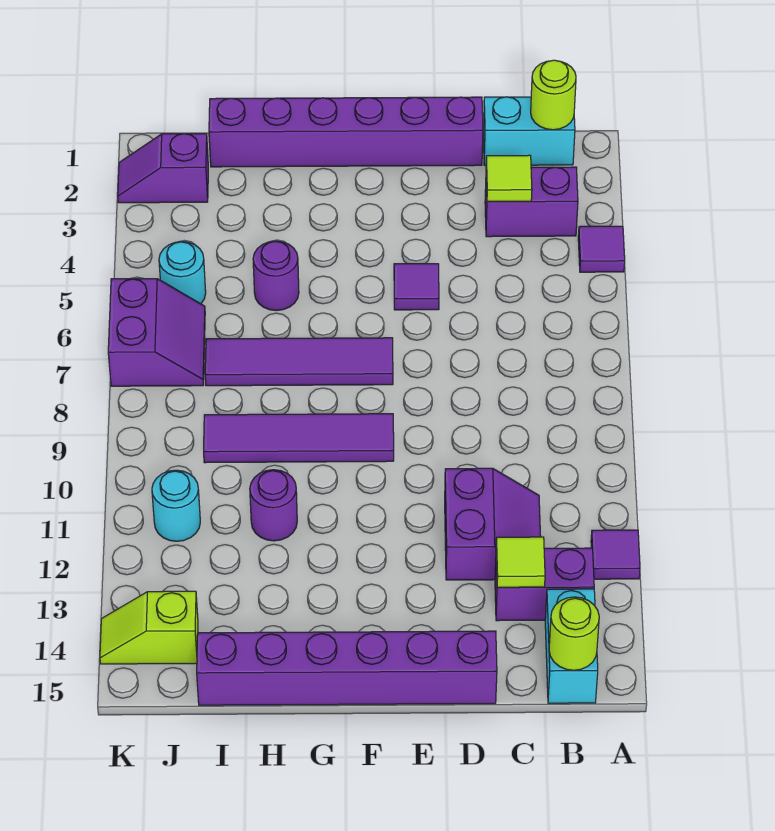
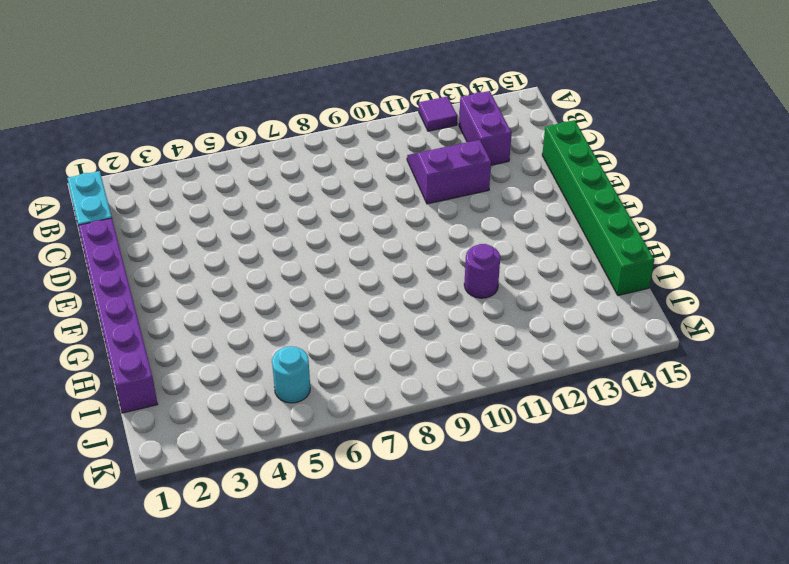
green 1x6 brick [542,120,654,296] -> purple 1x6 brick [197,631,497,705]
none -> purple 1x1 tile [578,226,625,272]
none -> purple 1x2 brick [485,167,578,237]
none -> cyan 1x2 brick [545,589,598,703]

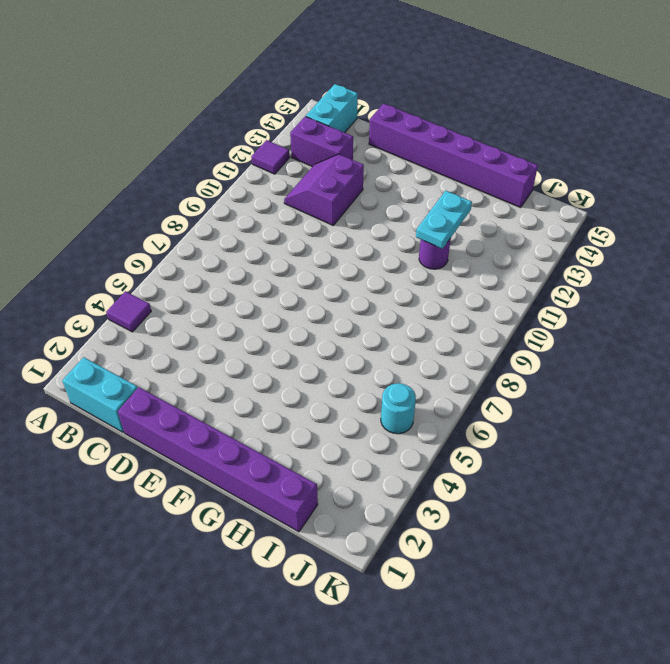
cyan 1x2 plate [416,191,472,249] -> none
none -> purple 1x2 brick [485,167,578,237]
none -> purple 1x1 tile [394,264,439,310]
none -> purple 1x4 tile [205,338,393,386]

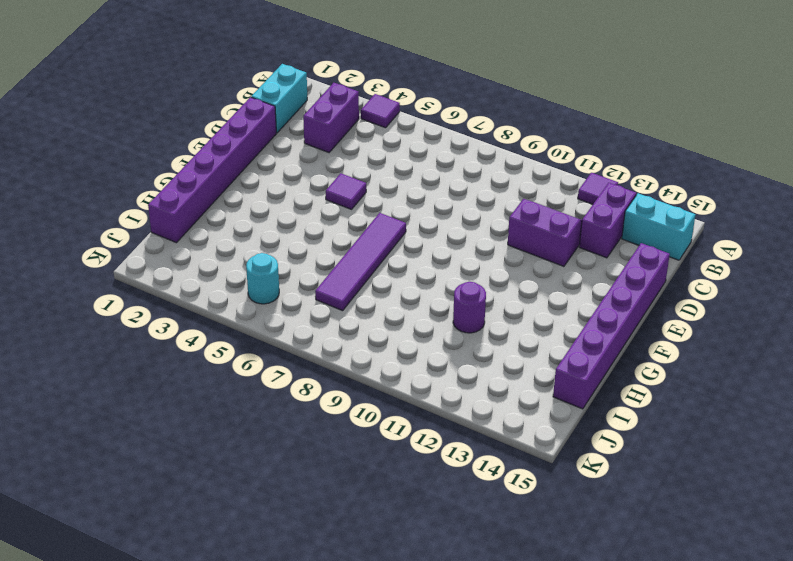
none -> purple 1x4 tile [204,414,394,463]
none -> purple 1x1 round brick [253,241,299,311]
none -> purple 1x2 slope [118,134,208,203]

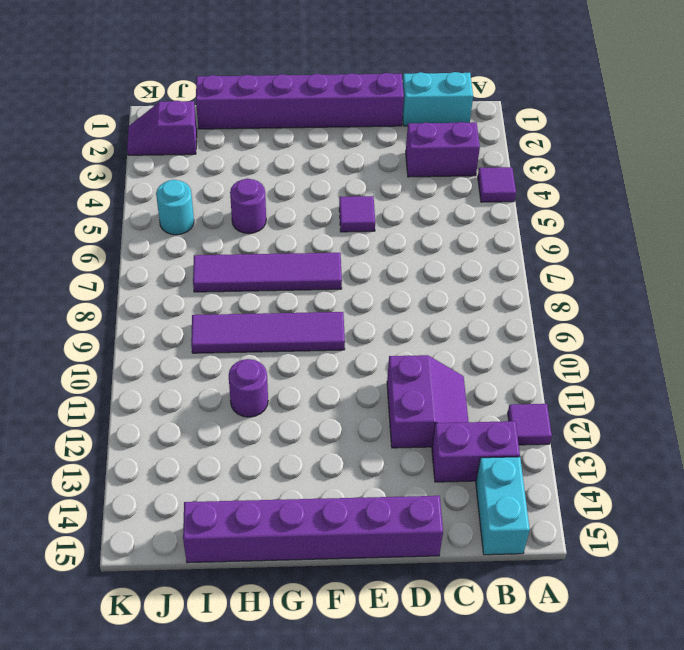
none -> purple 2x2 slope [108,279,205,386]
none -> cyan 1x1 round brick [152,470,200,541]
none -> lime 1x2 slope [100,591,198,664]

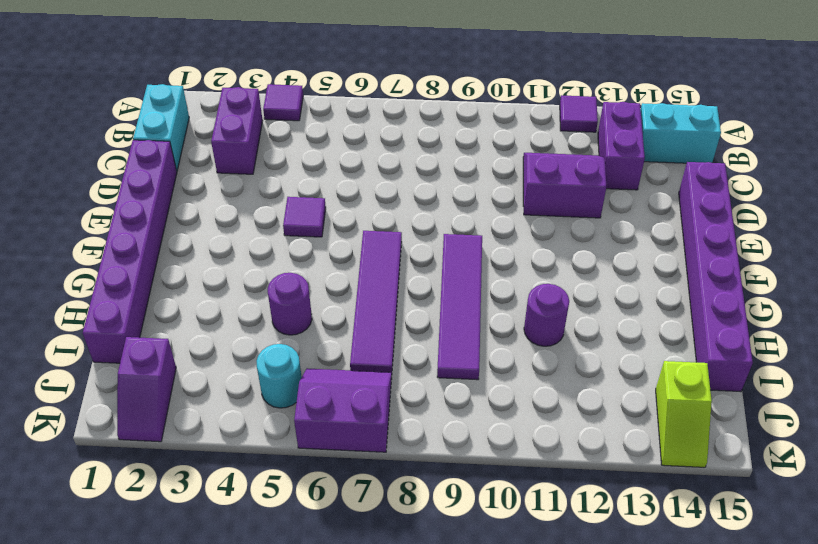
none -> cyan 1x1 round brick [152,470,200,541]
none -> lime 1x1 round brick [531,60,576,130]
none -> lime 1x1 round brick [549,597,599,670]

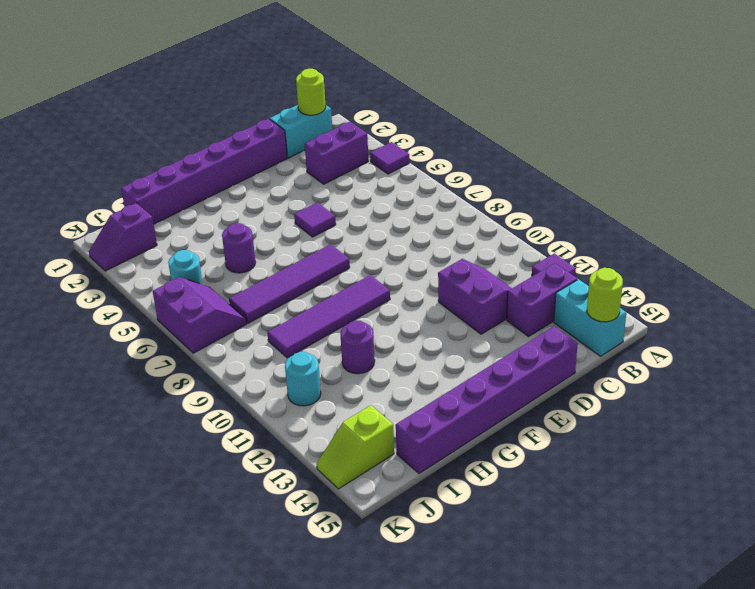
none -> lime 1x1 tile [486,155,532,201]
none -> lime 1x1 tile [496,537,545,587]

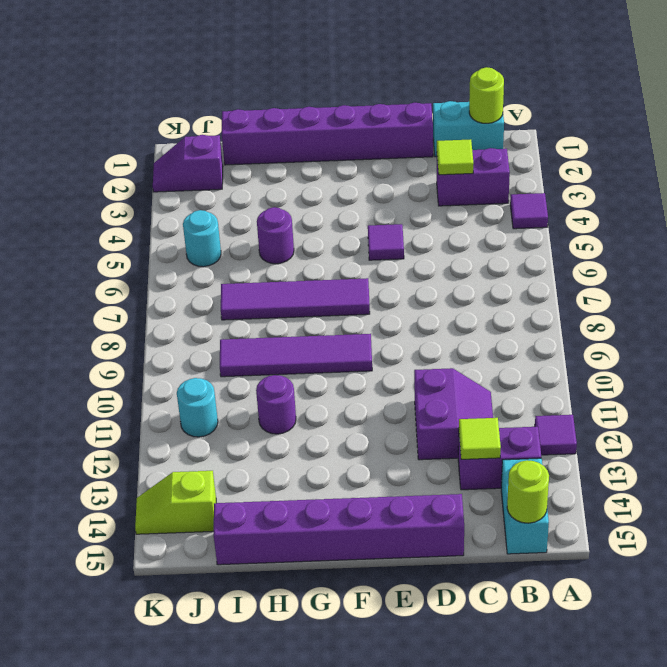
none -> purple 2x2 slope [108,279,205,386]

